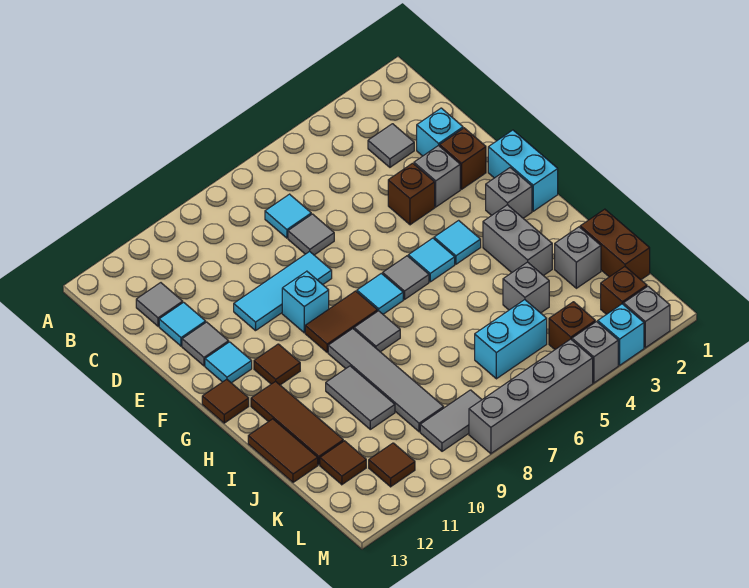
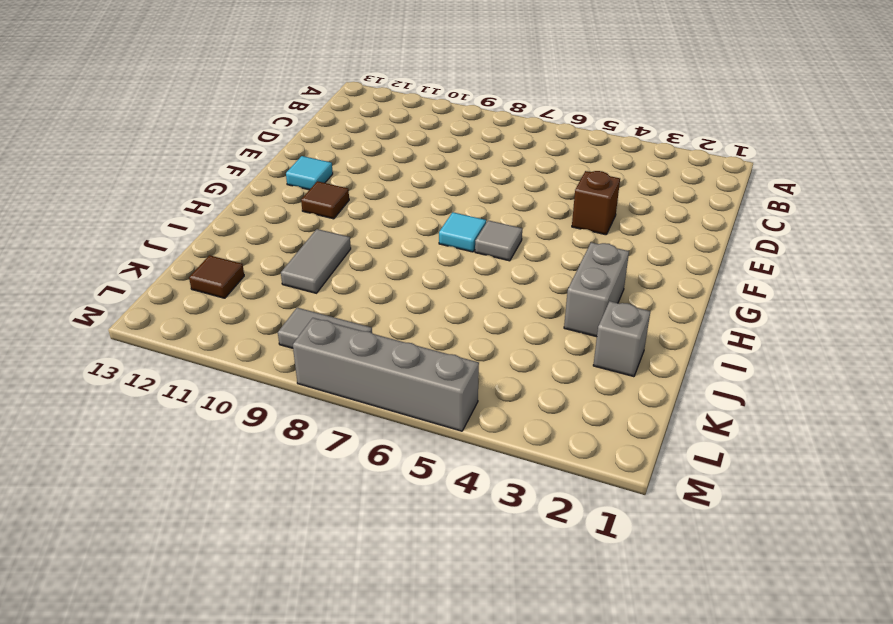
none -> grey 1x1 tile [368,124,414,167]
none -> cyan 1x1 tile [265,194,311,238]
none -> grey 1x1 tile [136,283,183,326]
none -> cyan 1x1 brick [417,108,463,156]

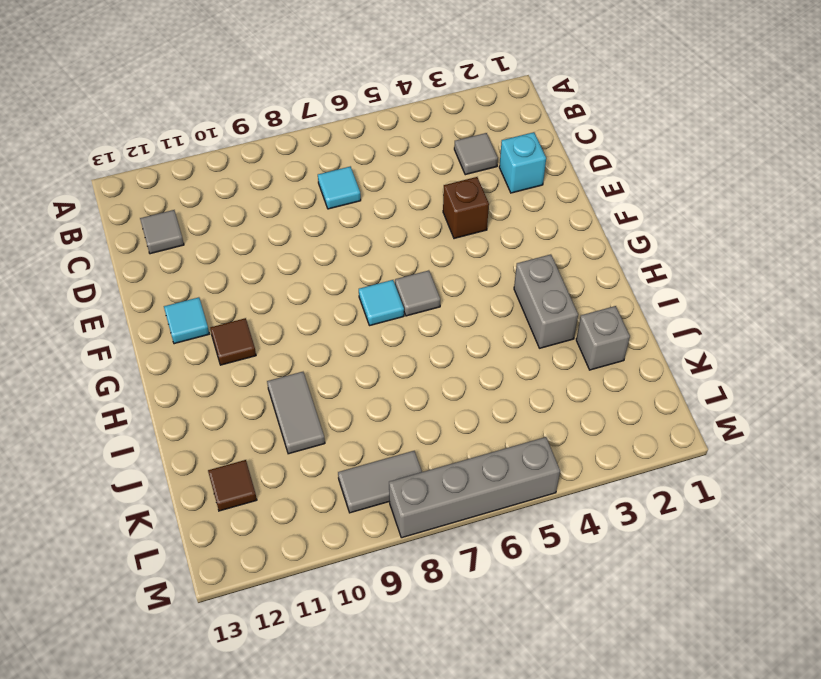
none -> grey 1x1 tile [288,214,334,255]
none -> cyan 1x1 tile [159,302,206,346]
none -> brown 1x1 brick [440,128,486,189]
none -> grey 1x1 brick [414,145,460,207]

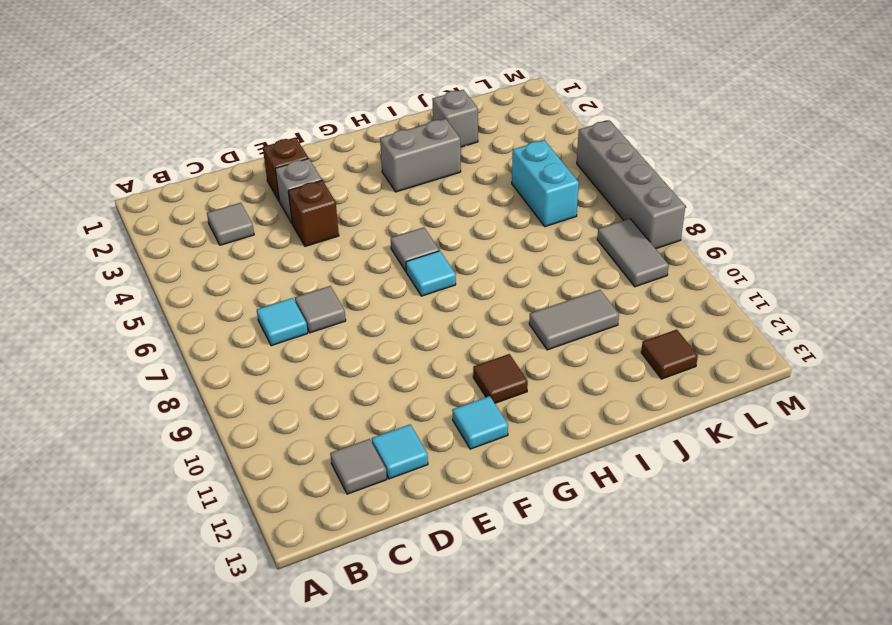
none -> cyan 1x1 brick [417,108,463,156]
none -> cyan 1x3 tile [234,251,332,331]
none -> grey 1x1 tile [182,322,229,366]
none -> cyan 1x2 brick [488,130,558,211]

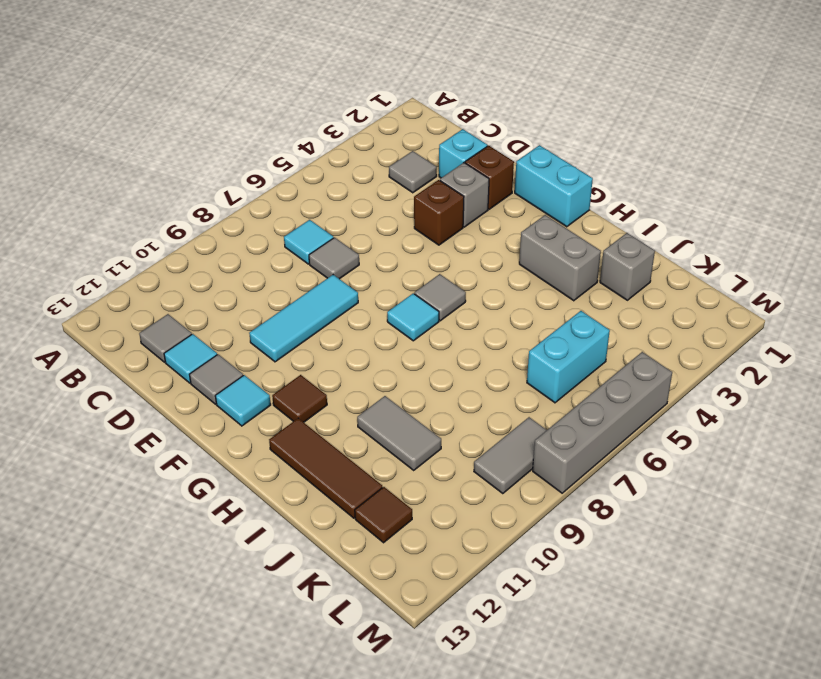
none -> cyan 1x1 brick [282,271,329,333]
none -> grey 1x1 brick [486,168,532,218]
none -> cyan 1x1 tile [434,220,481,264]
none -> cyan 1x1 tile [408,238,455,282]

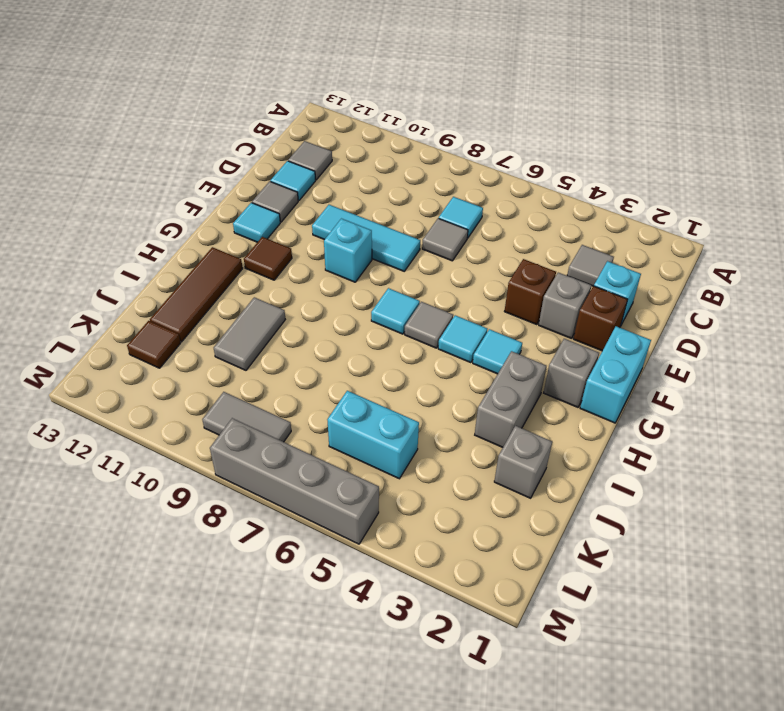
none -> brown 1x2 tile [305,291,378,352]
none -> brown 1x1 tile [202,379,249,423]
none -> grey 1x1 tile [354,311,400,352]
none -> grey 1x4 tile [328,329,444,432]

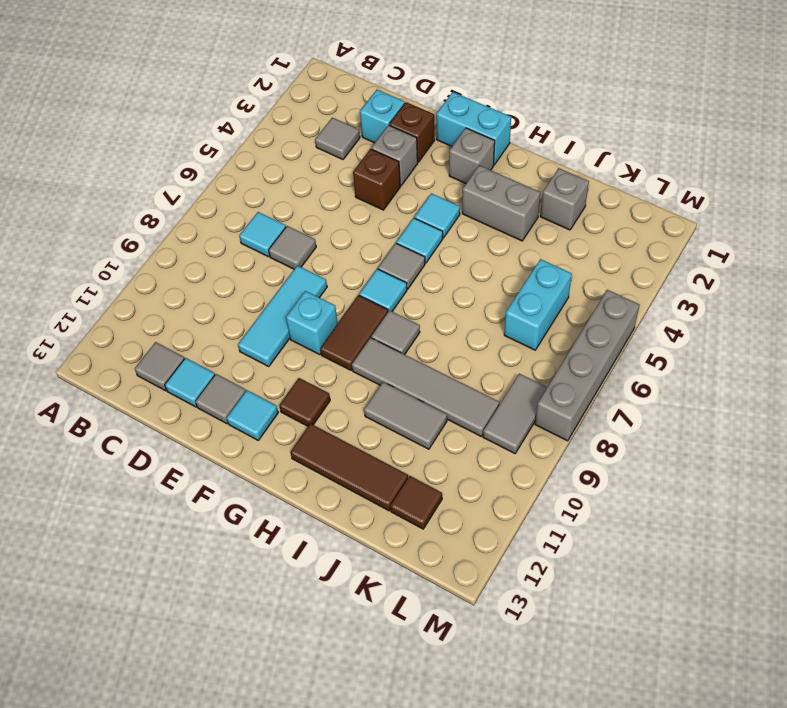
none -> brown 1x1 tile [202,379,249,423]
none -> brown 1x2 tile [248,419,318,482]
none -> brown 1x2 brick [580,209,650,280]
none -> grey 1x1 brick [503,262,549,313]

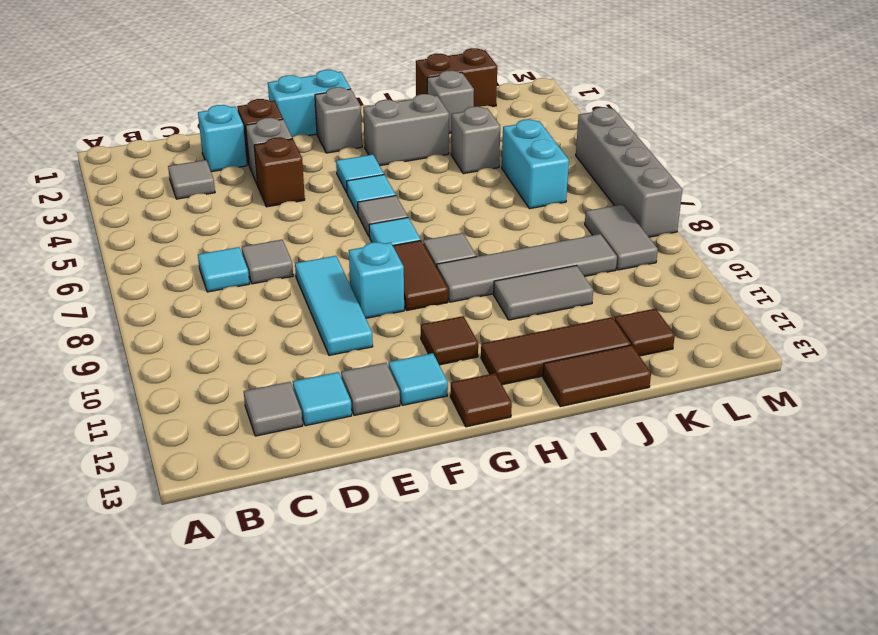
none -> brown 1x1 brick [601,267,647,314]
none -> brown 1x1 brick [549,302,595,349]
none -> brown 1x1 tile [369,443,415,487]
none -> grey 1x1 brick [623,286,670,348]

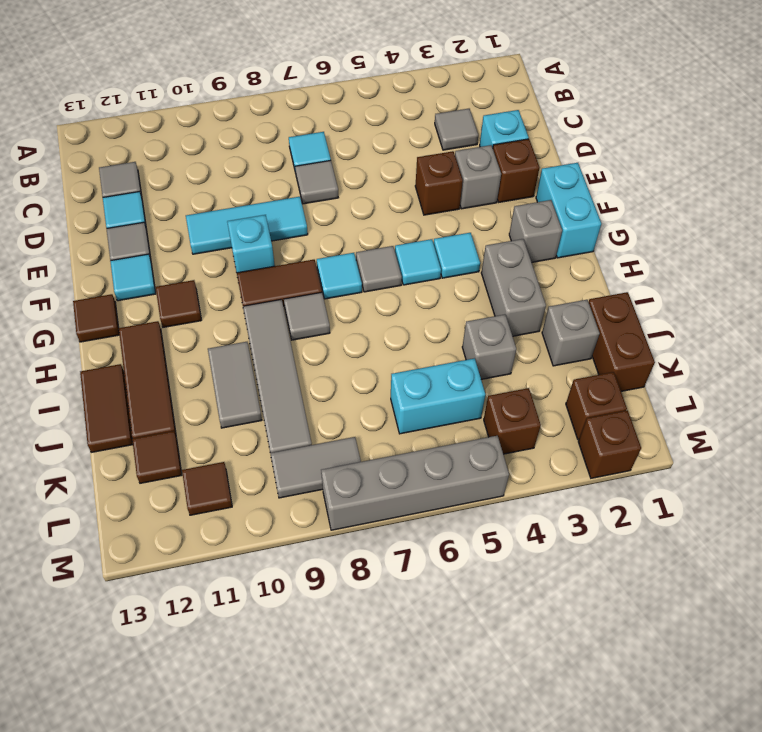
brown 1x1 brick [578,410,641,478] -> grey 1x1 brick [623,286,670,348]
none -> cyan 1x1 brick [598,304,644,365]
none -> grey 1x1 brick [572,322,618,383]

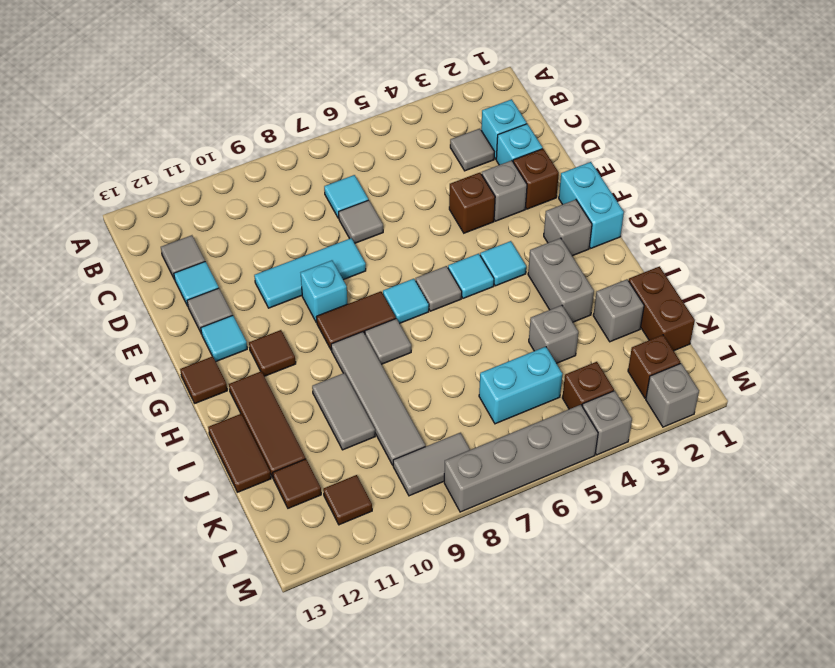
cyan 1x1 brick [481,99,527,159] -> cyan 1x1 brick moved to [598,304,644,365]

